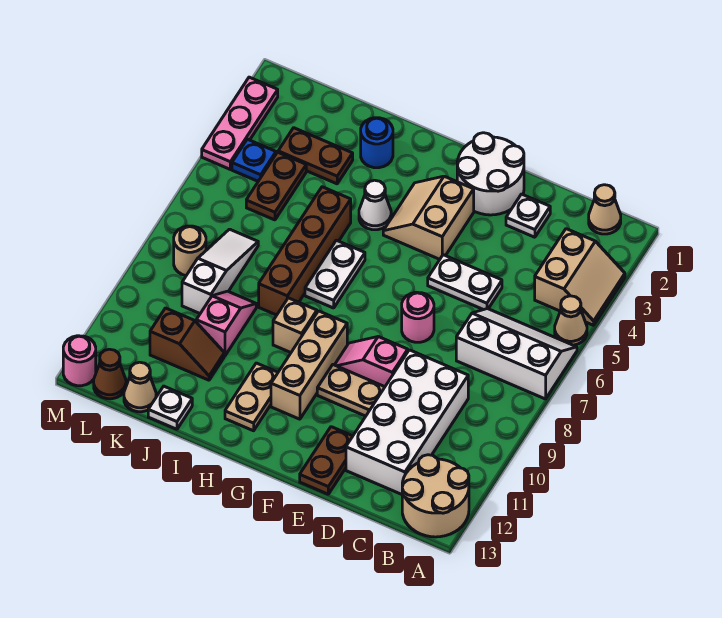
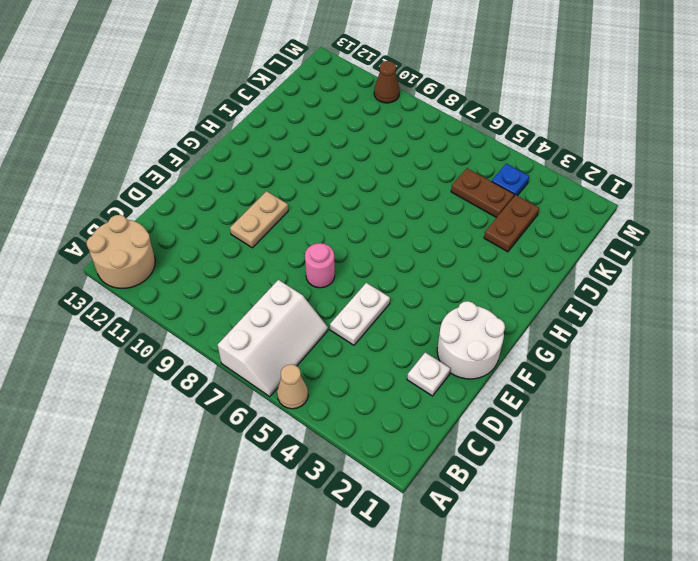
brown 1x1 cone [374,61,400,103] -> brown 1x1 cone moved to [94,349,126,399]
none -> tan 2x2 slope [535,229,625,325]
none -> tan 1x1 cone [589,185,621,234]
none -> white 2x4 brick [346,350,468,494]
none -> pink 1x2 slope [335,337,408,387]

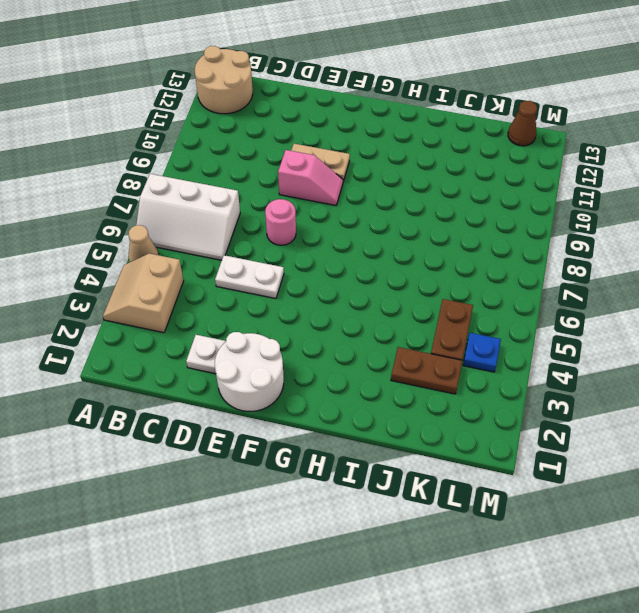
none -> tan 1x1 cone [589,185,621,234]
none -> white 2x4 brick [346,350,468,494]
none -> brown 1x2 plate [300,427,353,494]
none -> tan 2x2 slope [383,176,474,259]

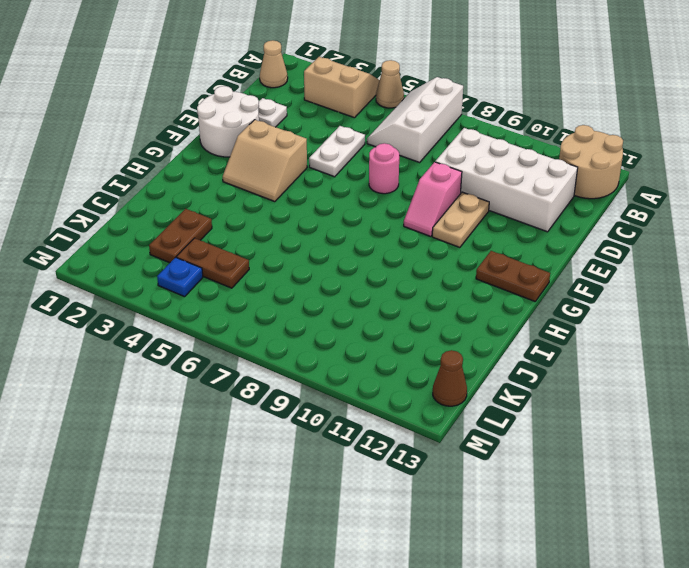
brown 1x2 plate [476,251,550,301] -> brown 1x2 plate moved to [300,427,353,494]
none -> tan 1x3 brick [271,311,347,419]
none -> white 1x1 cone [359,180,391,230]
none -> white 1x2 plate [305,240,365,308]
none -> tan 1x1 brick [273,298,317,353]

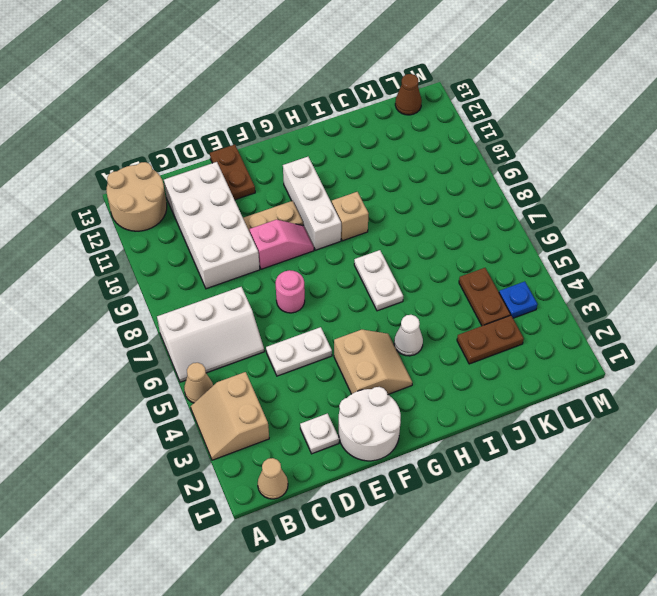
white 1x3 brick [283,157,341,250] -> tan 1x3 brick [271,311,347,419]
none -> tan 1x2 plate [225,363,278,431]
none -> blue 1x1 round brick [361,118,393,168]
none -> brown 1x4 brick [259,187,351,315]
none -> pink 1x2 slope [196,291,256,356]

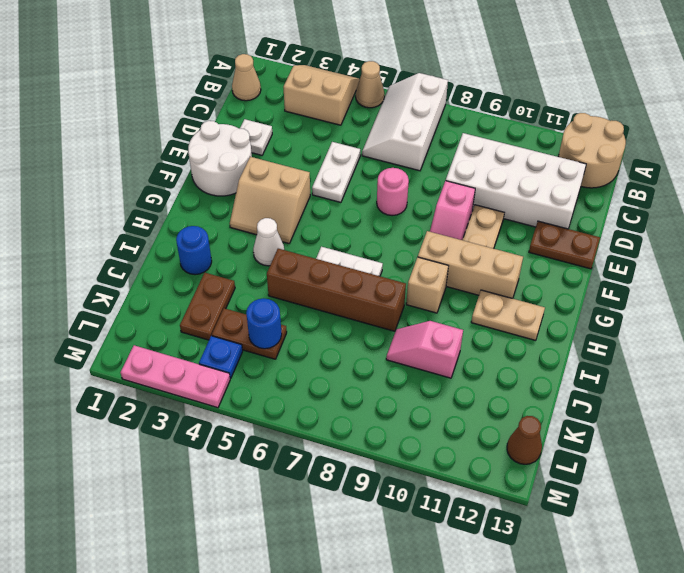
blue 1x1 round brick [246,298,282,349] -> none
none -> brown 1x2 slope [150,308,224,380]
none -> white 1x1 plate [148,386,192,429]
none -> white 1x3 slope [182,229,258,313]
none -> tan 1x1 cone [124,362,156,412]

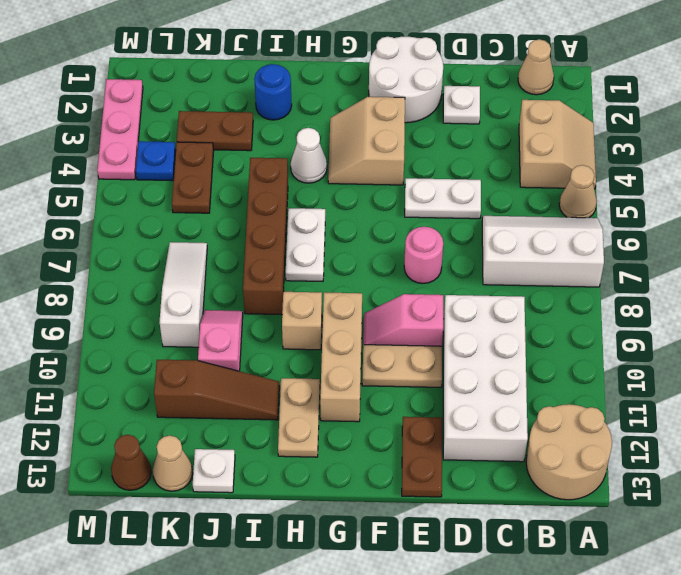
brown 1x3 slope [154,360,279,420] -> brown 1x2 slope [150,308,224,380]
none -> tan 1x1 round brick [174,226,206,276]
none -> pink 1x1 round brick [63,336,96,386]

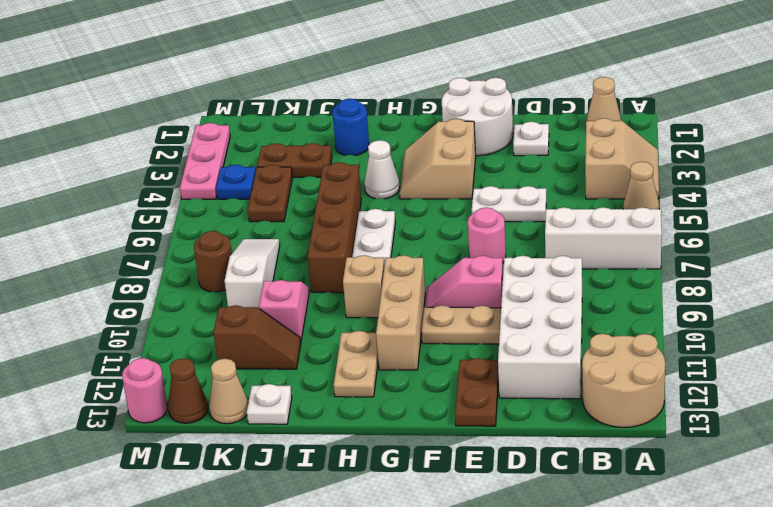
brown 1x1 round brick [194,231,232,292] -> tan 1x1 round brick [174,226,206,276]

